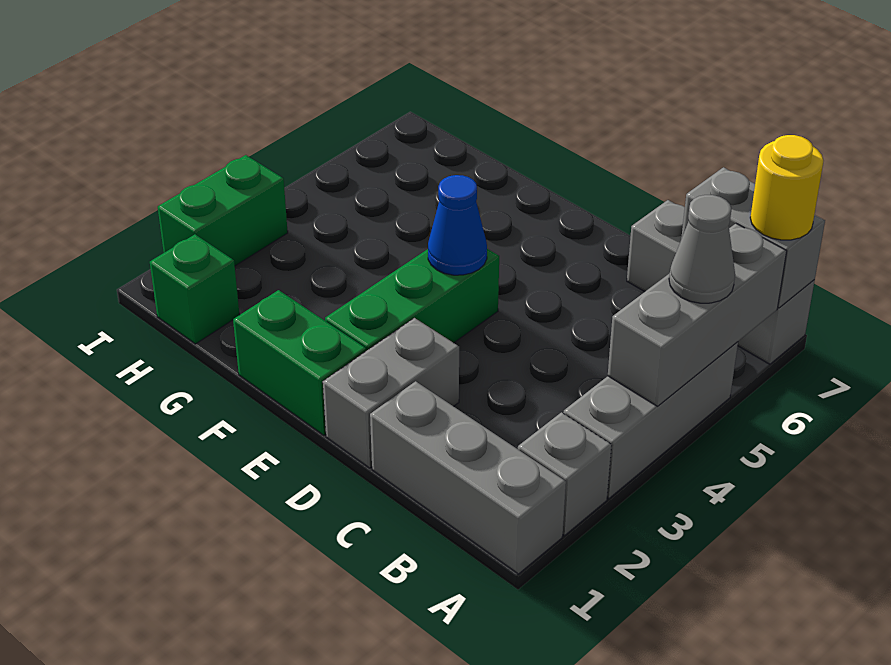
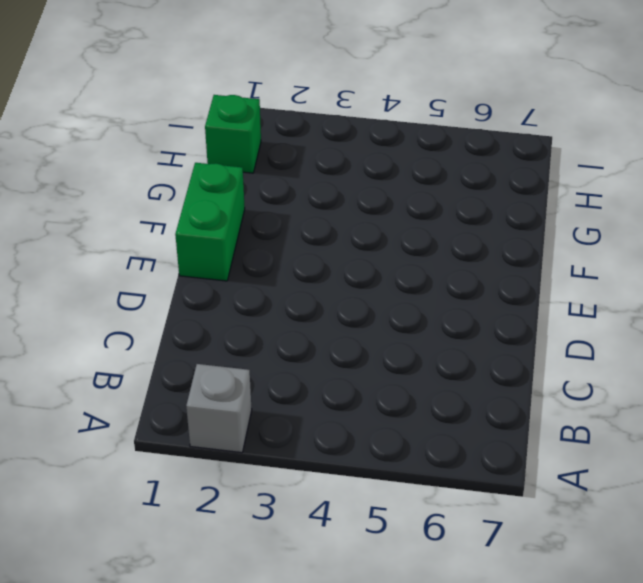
none -> grey 1x3 brick [370,381,566,574]
none -> grey 1x3 brick [563,342,738,499]
none -> grey 1x3 brick [627,200,815,364]

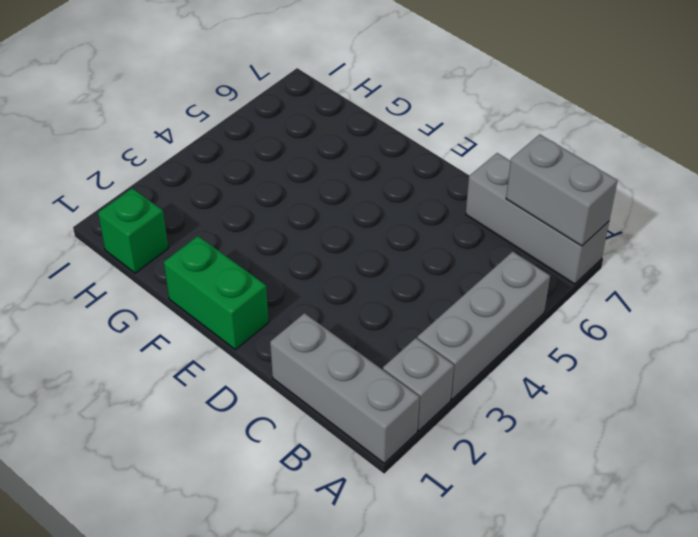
none -> grey 1x2 brick [323,318,459,468]
none -> green 1x3 brick [325,249,499,351]
none -> green 1x2 brick [158,155,288,266]

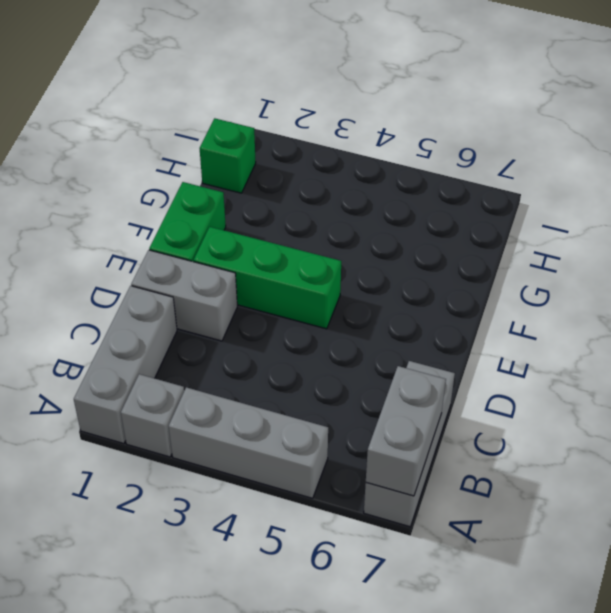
none -> green 1x2 brick [158,155,288,266]
none -> grey 1x3 brick [608,224,787,406]
none -> blue 1x1 cone [428,175,487,275]

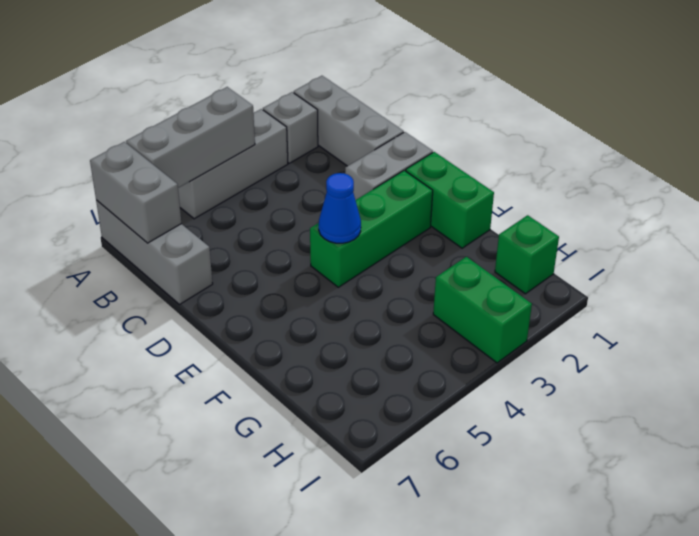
green 1x2 brick [433,257,532,363] -> green 1x2 brick turned to [158,155,288,266]
none -> grey 1x1 cone [669,195,735,303]
none -> yellow 1x1 round brick [750,135,823,240]

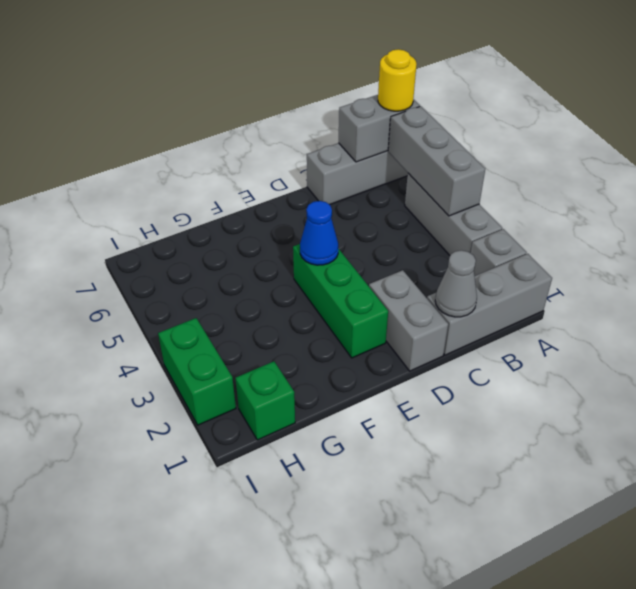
grey 1x1 cone [435,250,477,317] -> grey 1x1 cone moved to [669,195,735,303]
none -> green 1x2 brick [233,290,366,435]

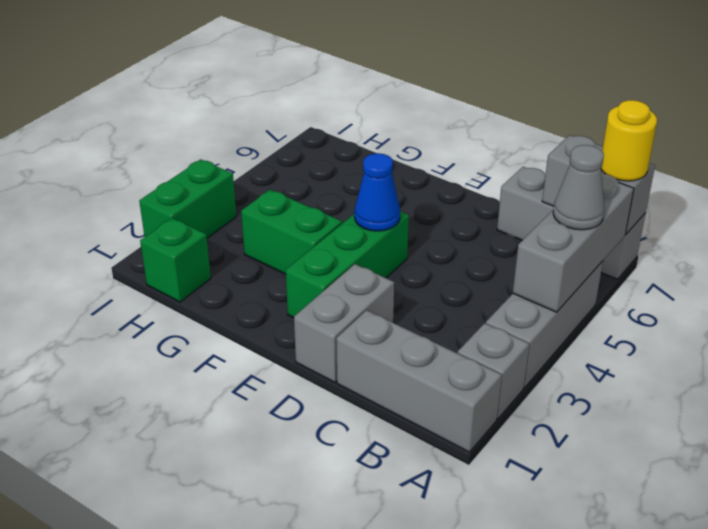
green 1x2 brick [241,190,342,274] -> green 1x2 brick moved to [233,290,366,435]

